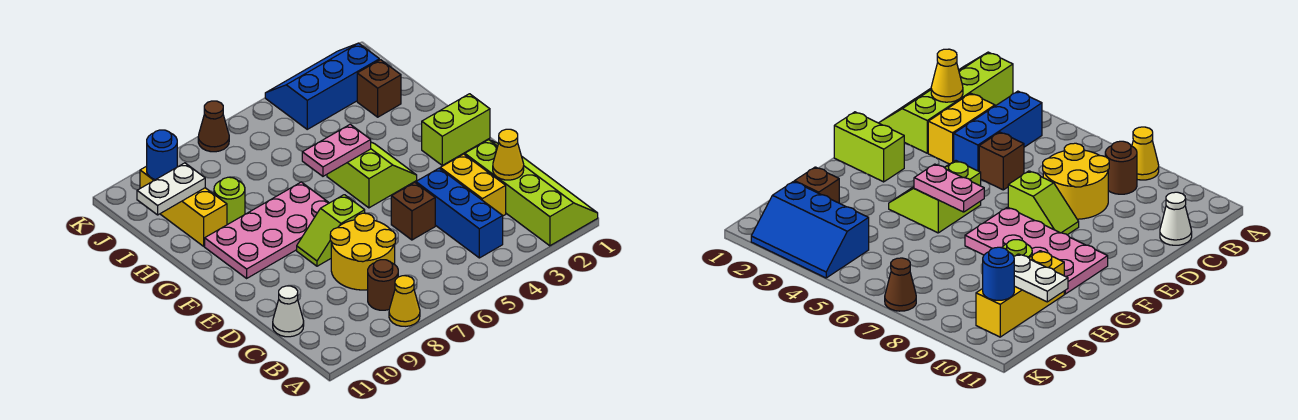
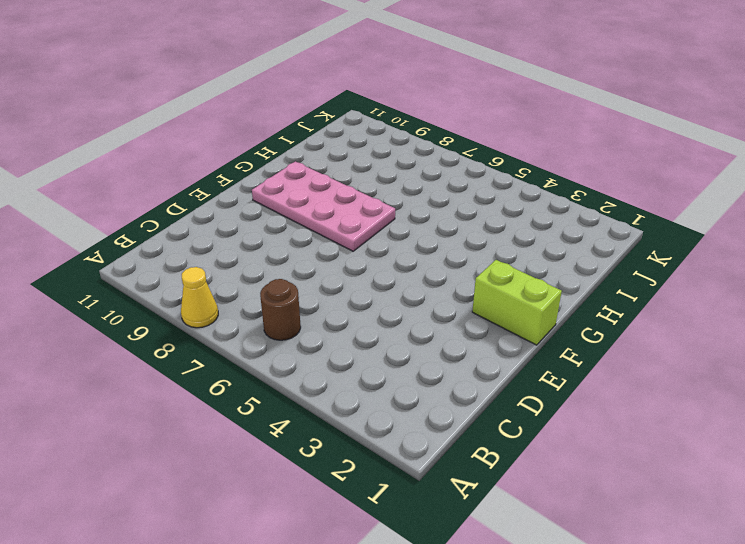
brown 1x1 round brick [260,279,301,340] -> brown 1x1 round brick moved to [368,260,398,310]
none -> lime 2x4 slope [465,140,598,246]
none -> blue 1x3 brick [416,168,503,258]
none -> yellow 1x2 brick [440,154,506,216]

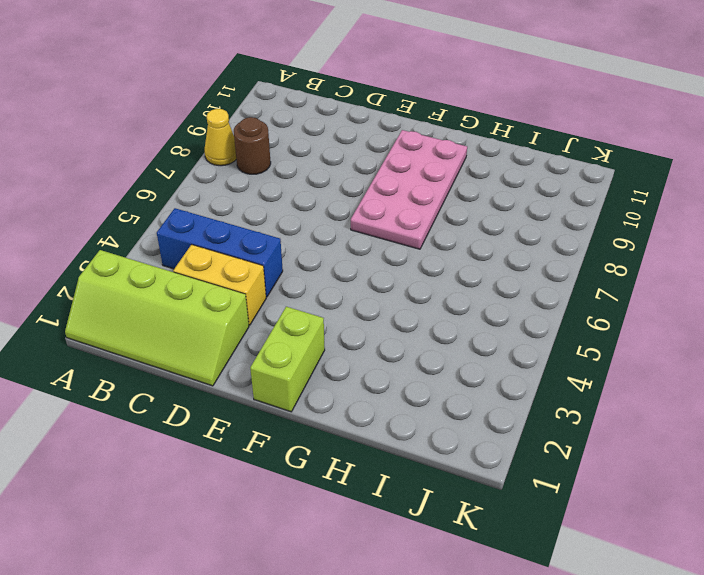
none -> yellow 2x2 round brick [330,213,396,290]
none -> white 1x1 cone [273,286,304,337]
none -> brown 1x1 brick [391,182,435,240]

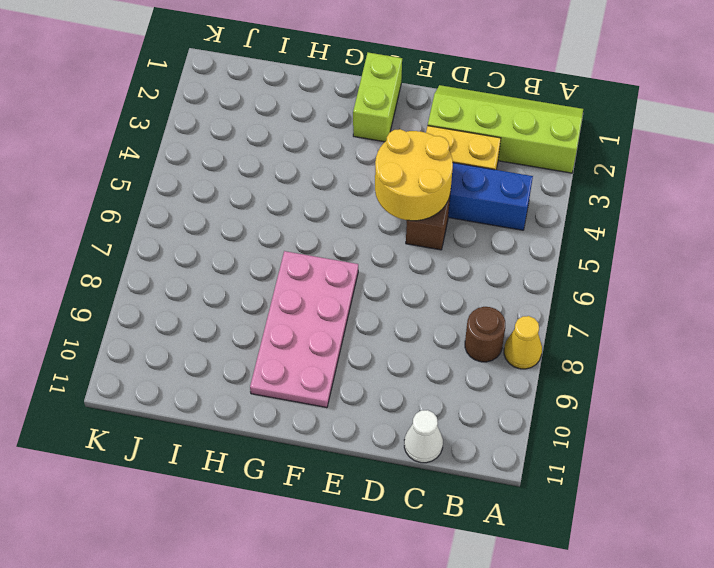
yellow 2x2 round brick [375,129,453,221] -> yellow 2x2 round brick moved to [330,213,396,290]
none -> lime 1x2 slope [297,195,365,266]
none -> lime 2x2 slope [327,142,417,208]
none -> lime 1x1 round brick [214,177,245,225]

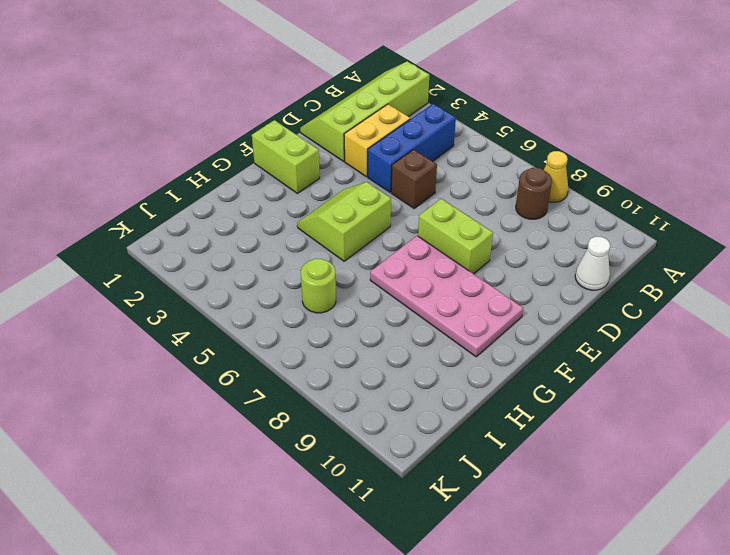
lime 1x2 brick [418,199,493,274] -> lime 1x2 slope [297,195,365,266]
lime 1x1 round brick [301,259,336,313] -> lime 1x1 round brick moved to [214,177,245,225]
none -> yellow 2x2 round brick [330,213,396,290]
none -> yellow 1x3 brick [140,166,227,246]
none -> brown 1x1 brick [357,60,401,117]

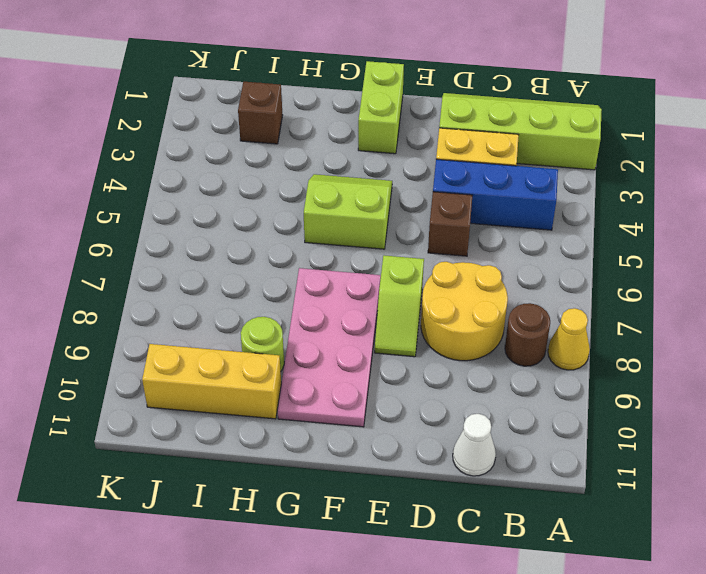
none -> blue 2x3 slope [265,43,379,129]
none -> brown 1x1 cone [198,101,229,152]
none -> yellow 1x1 cone [493,129,524,180]

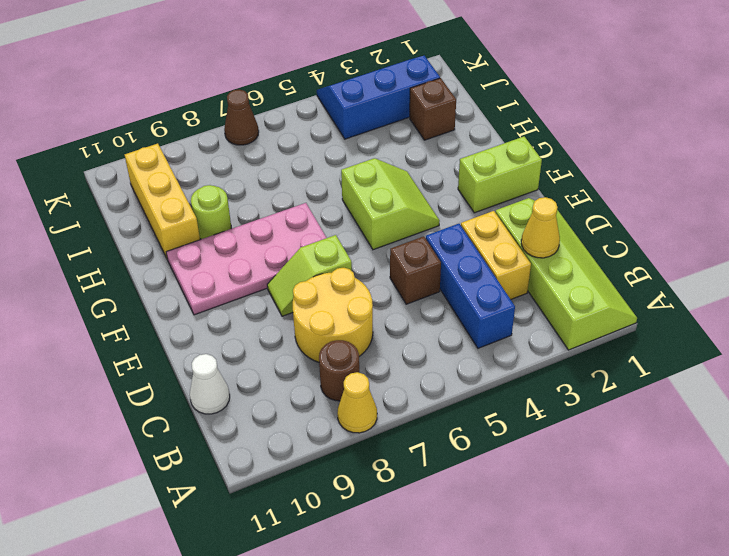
none -> pink 1x2 plate [302,124,371,176]
none -> white 1x2 plate [137,163,205,215]
none -> blue 1x1 round brick [147,130,177,180]

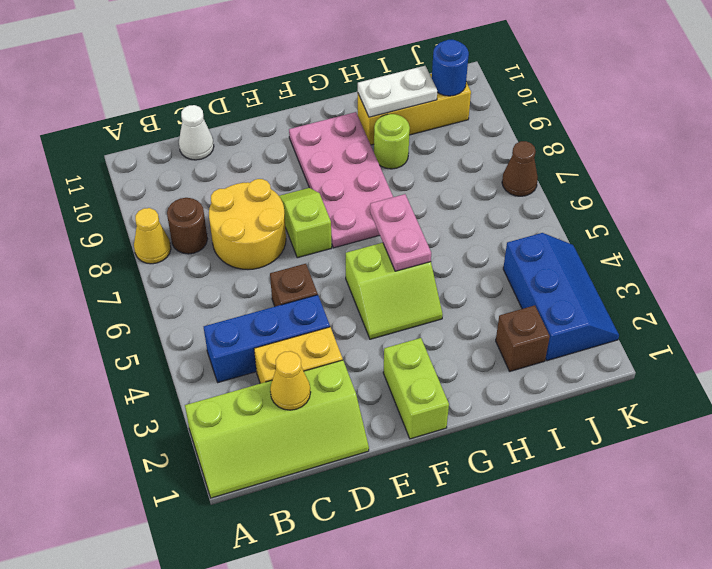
white 1x2 plate [358,66,437,117] -> white 1x2 plate turned to [137,163,205,215]

